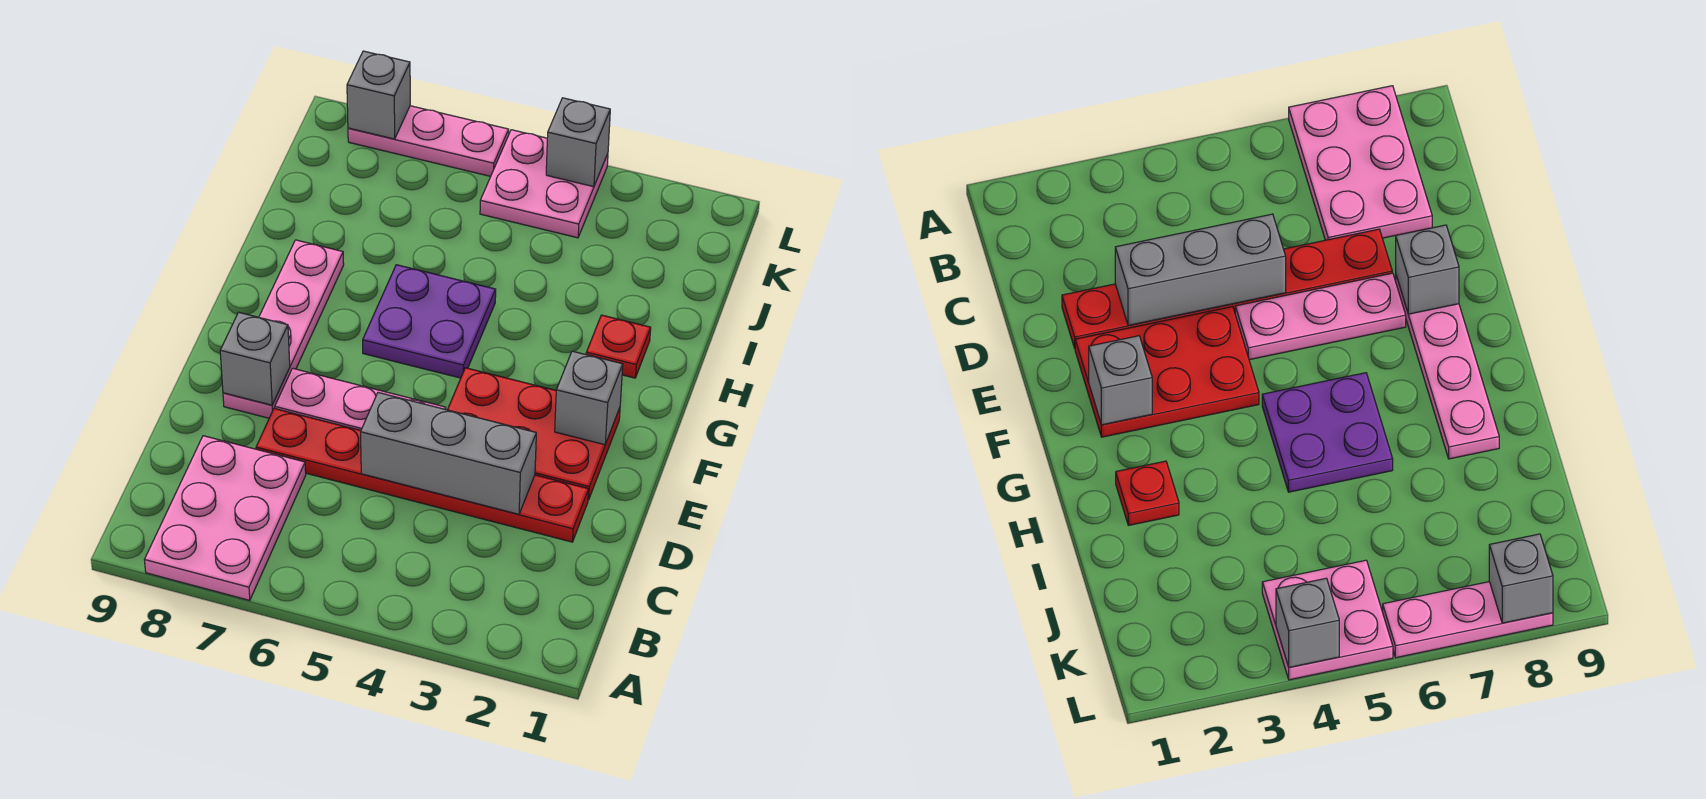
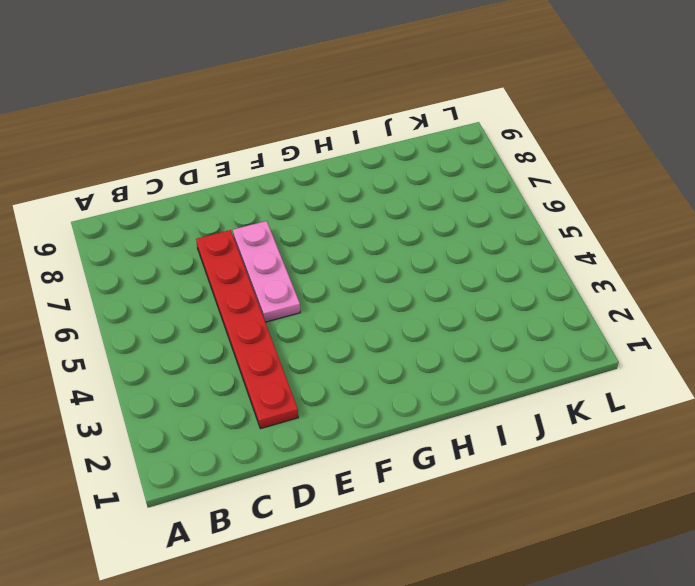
none -> pink 2x3 plate [145,436,306,601]
none -> red 2x3 plate [448,368,620,500]
none -> pink 1x4 plate [223,240,344,418]

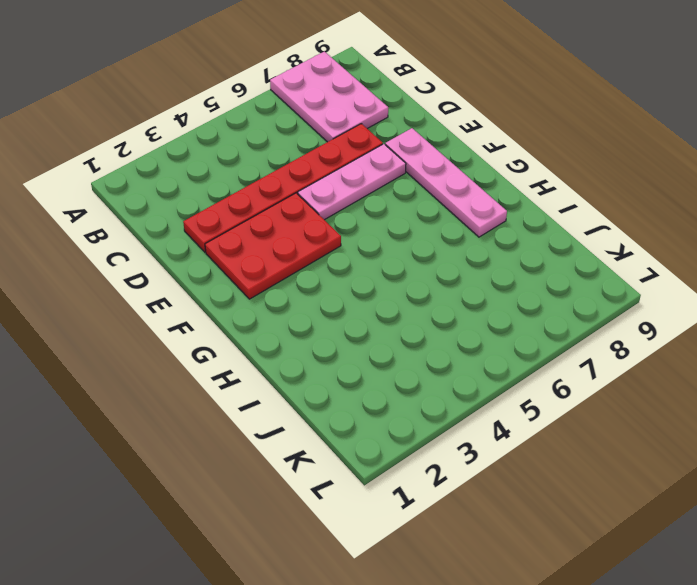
none -> purple 2x2 plate [363,265,496,378]
none -> red 1x1 plate [586,315,651,378]
none -> pink 2x2 plate [480,130,608,238]

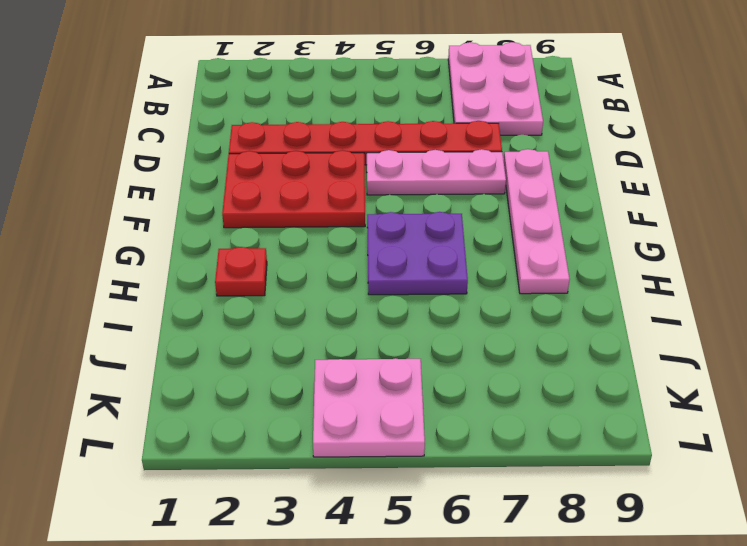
none -> pink 1x3 plate [348,106,509,176]
none -> grey 1x3 brick [361,393,536,514]
none -> grey 1x1 brick [220,312,290,405]

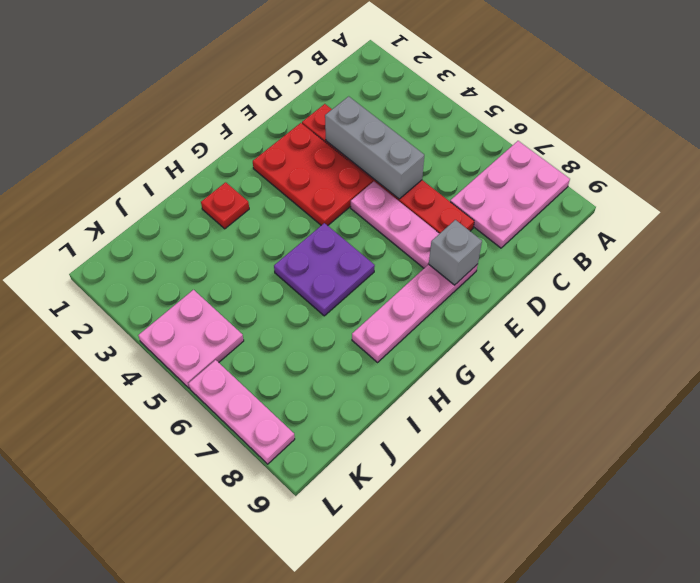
none -> grey 1x1 brick [555,351,623,445]
none -> grey 1x1 brick [546,98,610,187]
none -> grey 1x1 brick [347,51,410,139]

